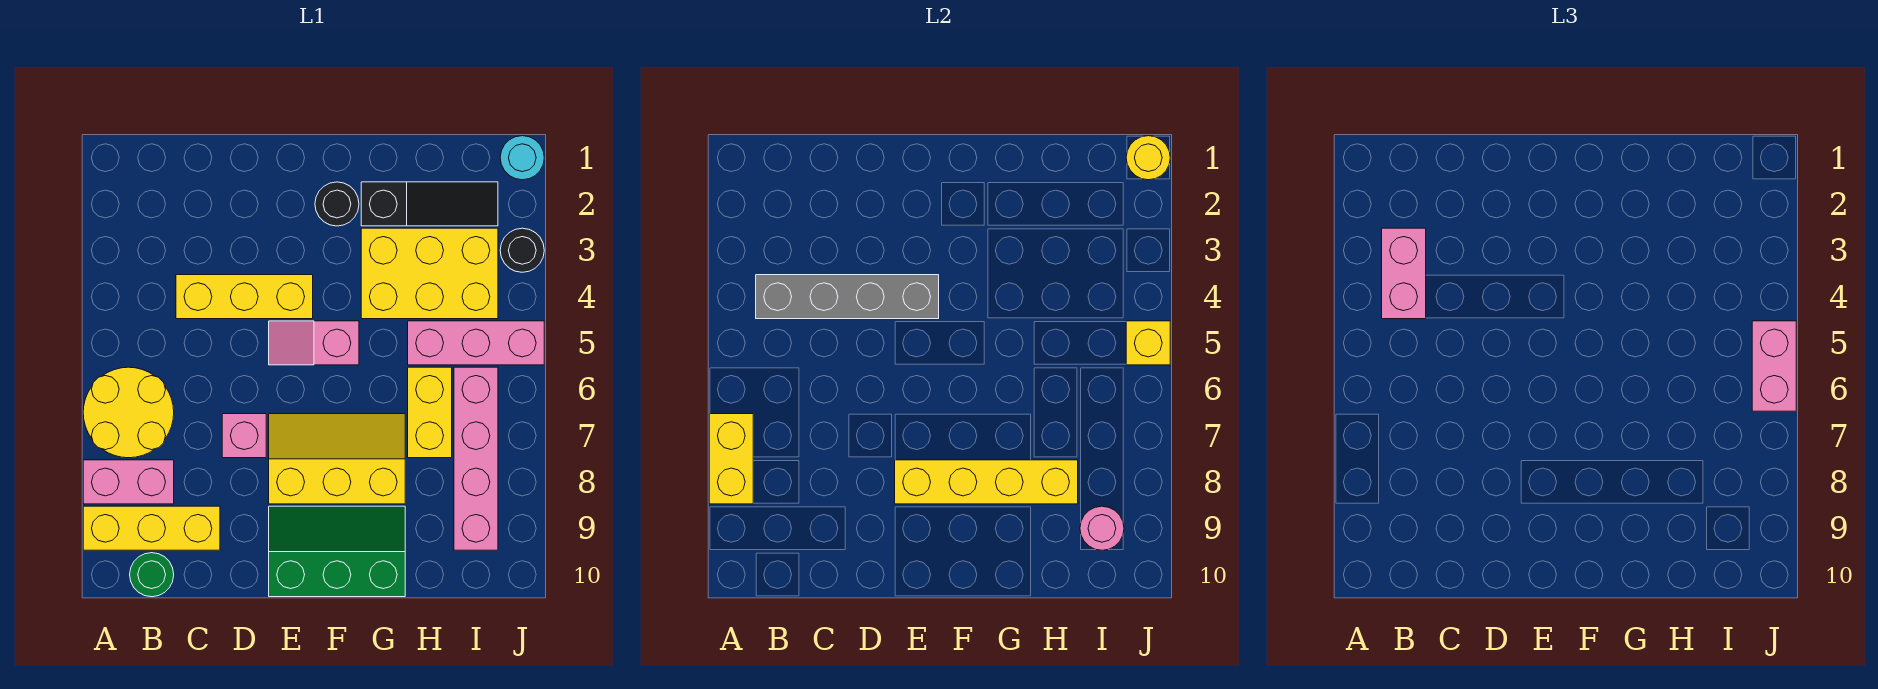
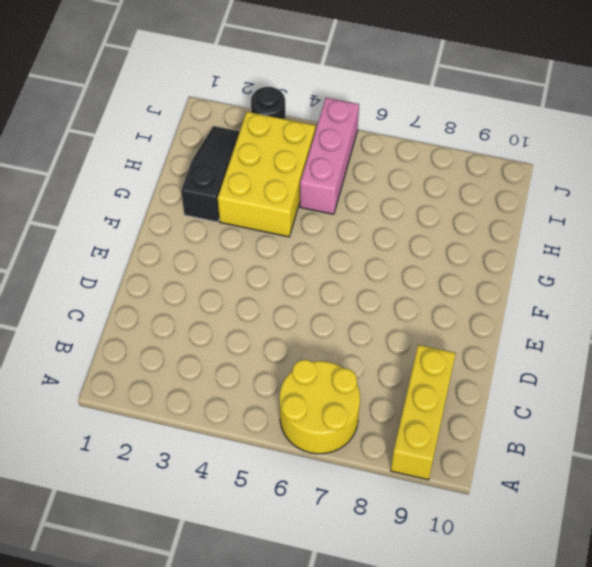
none -> pink 1x2 brick [83,460,174,504]
none -> green 1x1 round brick [130,553,174,597]
none -> yellow 1x3 brick [176,275,313,319]

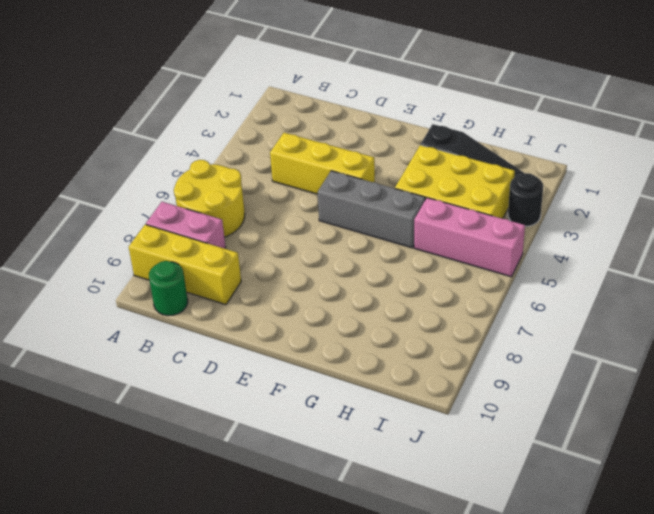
grey 1x3 brick [318,171,425,248] -> pink 1x2 slope [269,321,359,365]
none -> pink 1x1 brick [222,414,266,458]
none -> yellow 2x3 slope [269,414,405,504]
none -> green 2x3 slope [269,506,405,597]

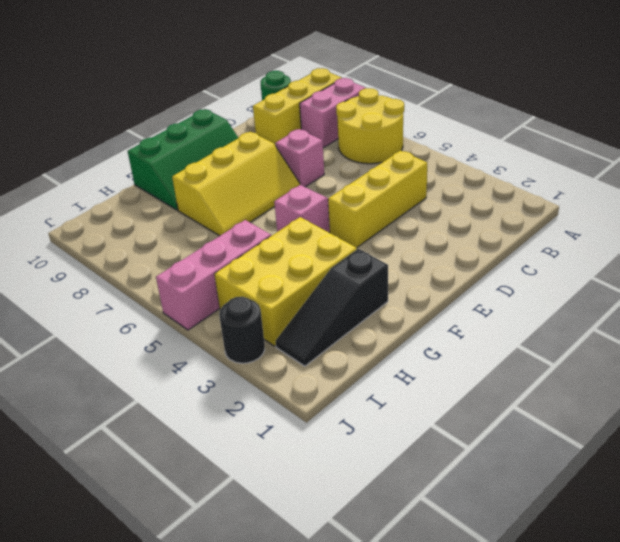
none -> black 1x1 round brick [315,182,359,226]
none -> yellow 1x2 brick [408,367,452,458]
none -> pink 1x4 brick [454,367,498,550]

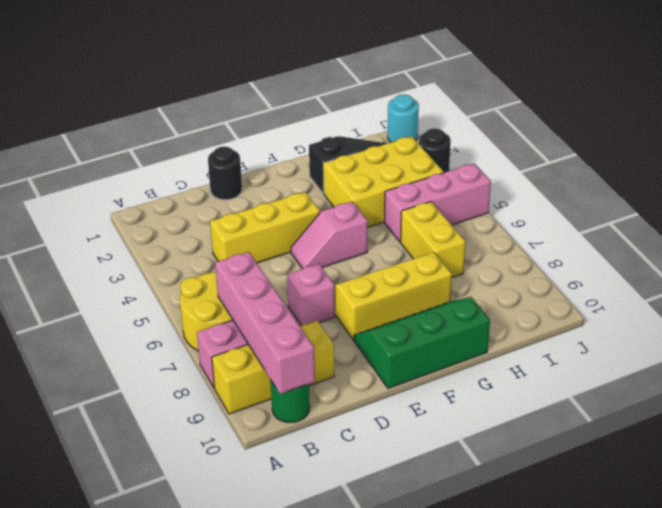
pink 1x4 brick [215,252,315,394] -> pink 1x4 brick moved to [454,367,498,550]
black 1x1 round brick [208,147,242,200] -> black 1x1 round brick moved to [315,182,359,226]
none -> yellow 1x2 brick [709,414,753,504]
none -> grey 1x4 brick [756,275,939,319]
none -> yellow 1x4 brick [895,460,1078,504]

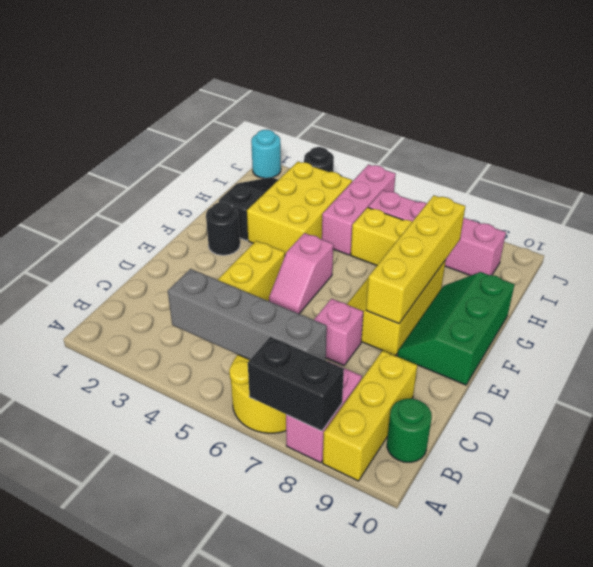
black 1x2 brick [248,337,344,431] -> yellow 1x2 brick [709,414,753,504]
grey 1x4 brick [168,269,327,360] -> grey 1x4 brick turned to [756,275,939,319]
none -> pink 1x1 round brick [1080,506,1124,550]
none -> yellow 1x1 round brick [1126,136,1170,180]
none -> yellow 1x1 brick [1126,321,1170,365]

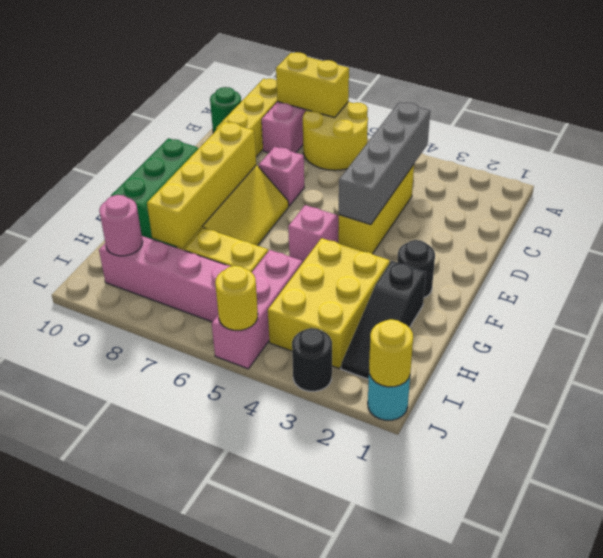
yellow 1x1 round brick [215,266,258,330] -> yellow 1x1 brick [1126,321,1170,365]
none -> pink 1x2 brick [1382,228,1426,319]
none -> pink 1x2 brick [1752,321,1796,411]

